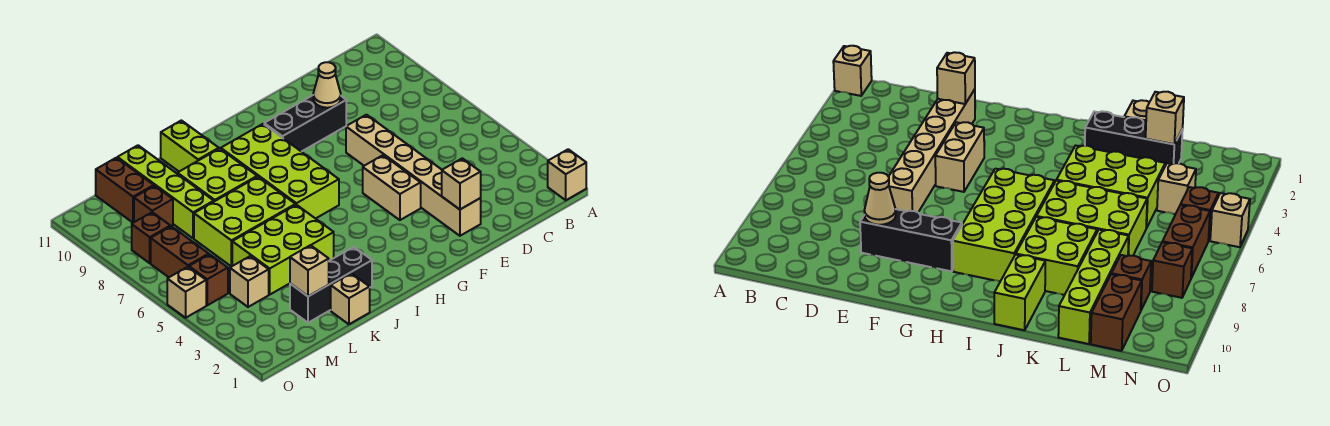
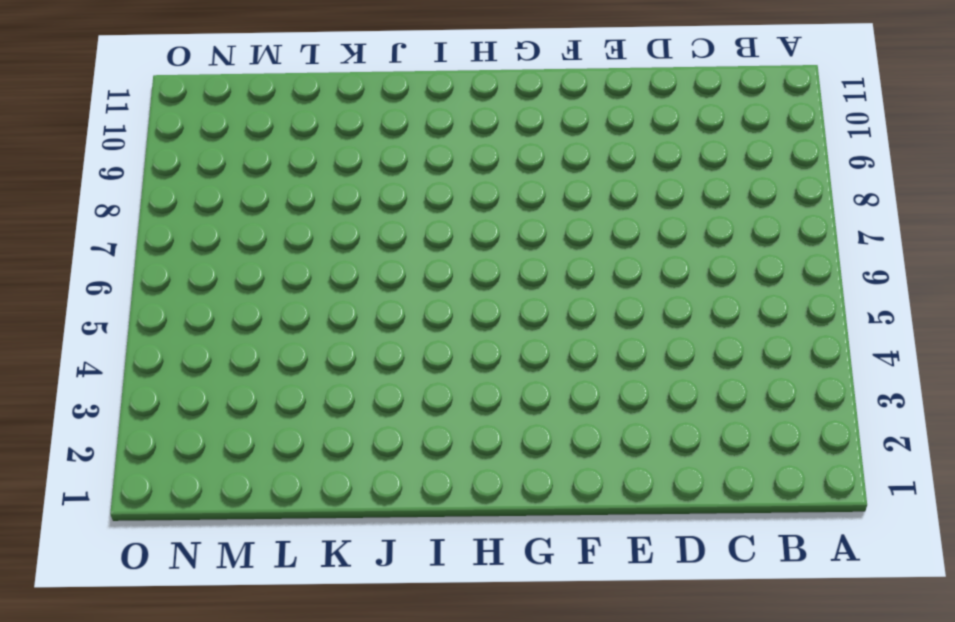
none -> tan 1x1 brick [548,149,586,200]
none -> tan 1x6 brick [346,115,481,236]
none -> black 1x3 brick [264,95,346,152]

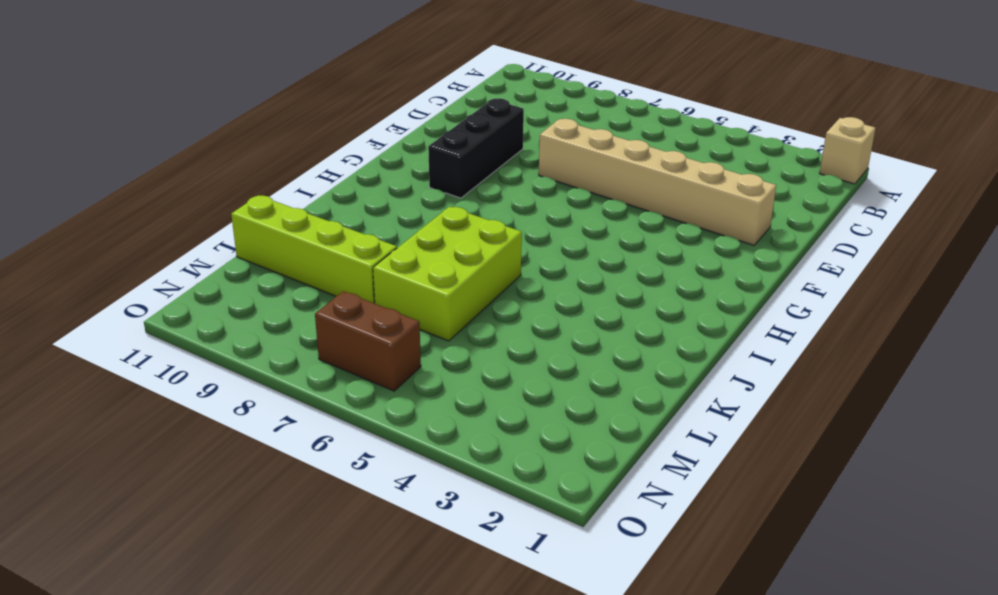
none -> tan 1x2 brick [363,155,421,220]
none -> lime 2x4 brick [221,124,339,219]
none -> black 1x3 brick [290,247,372,323]

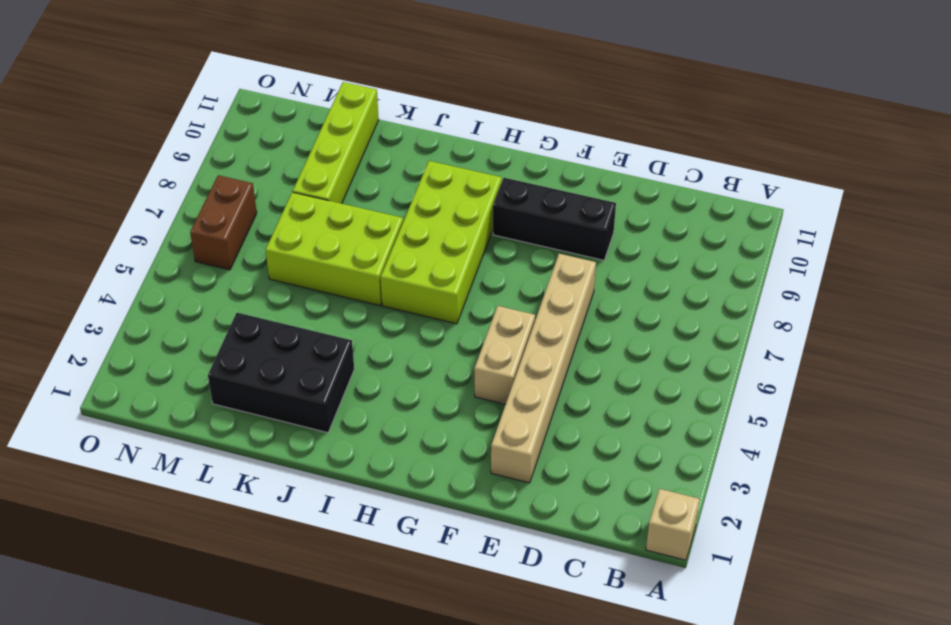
black 2x3 brick [208,313,354,433] -> black 1x3 brick [290,247,372,323]
none -> lime 2x3 brick [232,205,334,294]
none -> lime 2x2 brick [177,149,257,201]
none -> lime 1x2 brick [161,120,219,171]

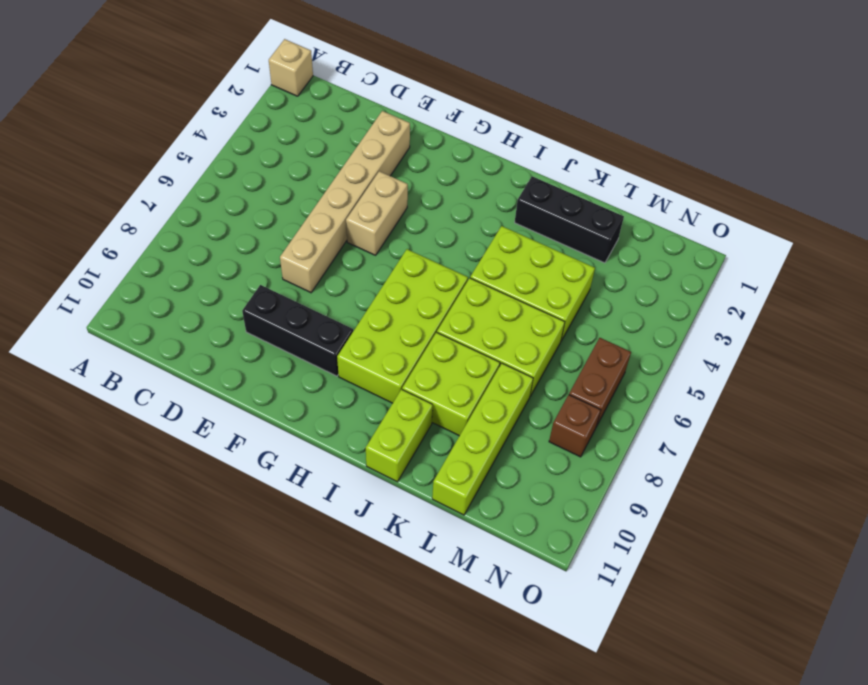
none -> tan 1x1 brick [331,273,370,324]
none -> tan 1x1 brick [230,256,269,307]
none -> brown 1x1 brick [134,186,173,226]

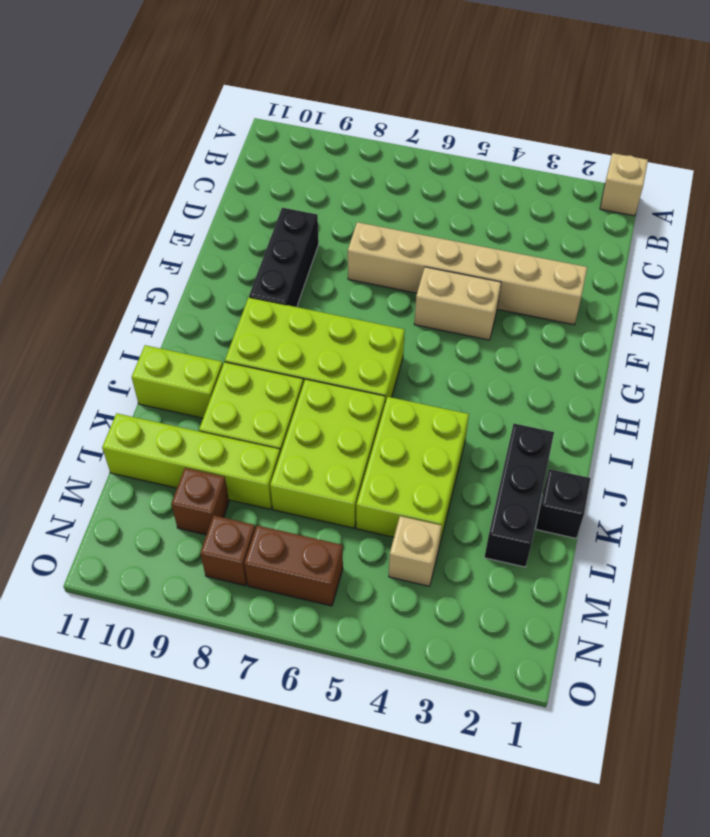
black 1x1 brick [536,469,591,538] -> tan 1x1 brick [331,273,370,324]
none -> brown 1x2 brick [96,158,154,223]
none -> brown 1x1 brick [189,254,228,305]
none -> tan 1x1 brick [167,267,206,318]

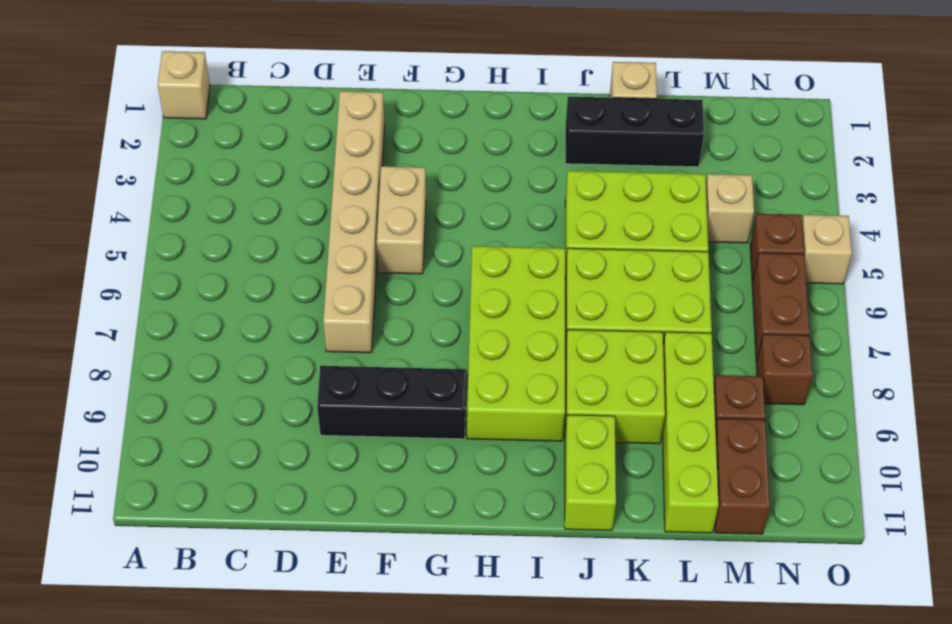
none -> tan 1x1 brick [442,158,481,209]
none -> tan 1x1 cone [313,62,341,108]
none -> tan 1x1 brick [290,245,329,296]

